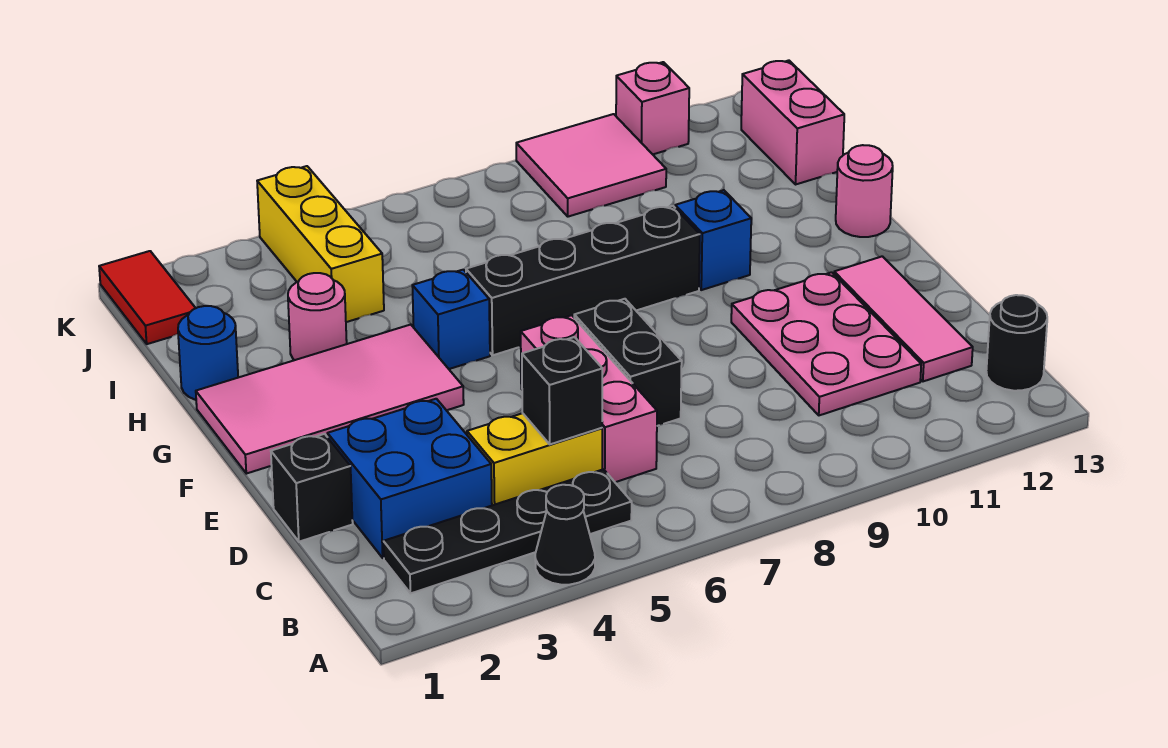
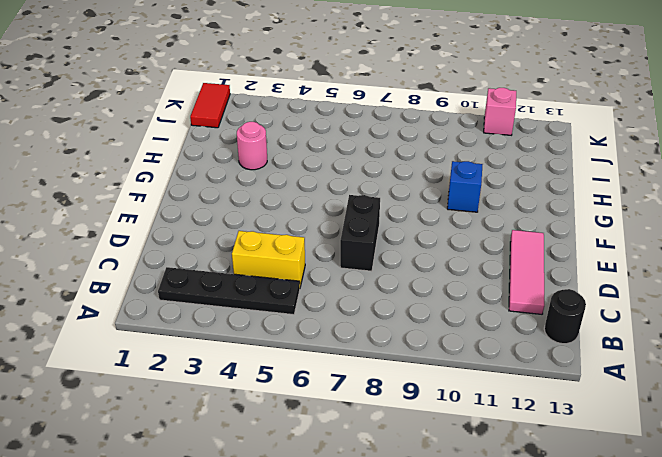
none -> black 1x1 cone [535,485,595,585]
none -> blue 2x2 brick [327,399,492,558]
none -> pink 1x3 brick [521,315,657,482]

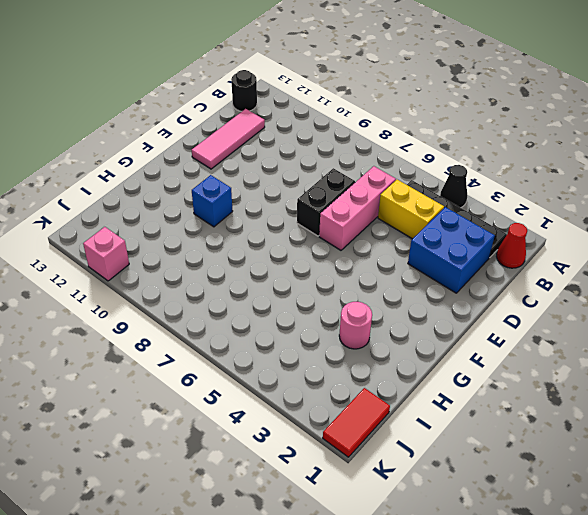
red 1x1 cone [496,223,527,268] -> none
none -> pink 2x3 plate [731,272,921,415]
none -> black 1x1 brick [271,434,353,542]
none -> pink 2x4 tile [196,325,464,474]

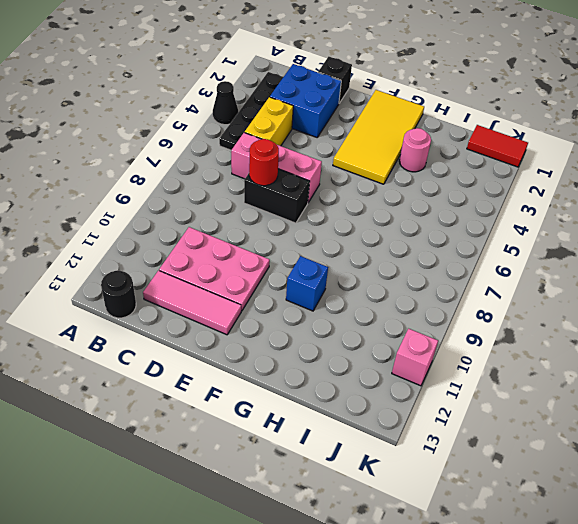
red 1x1 round brick [249,139,279,186] -> none
yellow 2x4 tile [333,90,424,184] -> pink 2x4 tile [196,325,464,474]
none -> blue 1x1 brick [412,270,490,369]
none -> black 1x4 brick [466,206,700,355]
none -> pink 1x1 round brick [836,145,893,237]

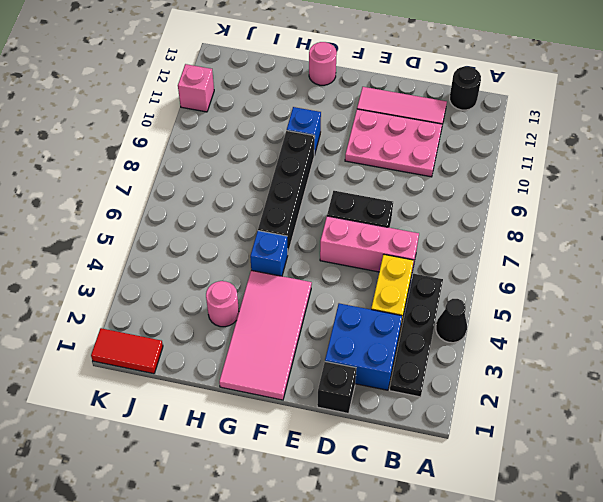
none -> blue 1x1 round brick [178,306,238,400]
none -> yellow 1x3 brick [257,166,384,322]
none -> pink 1x2 brick [741,60,844,184]

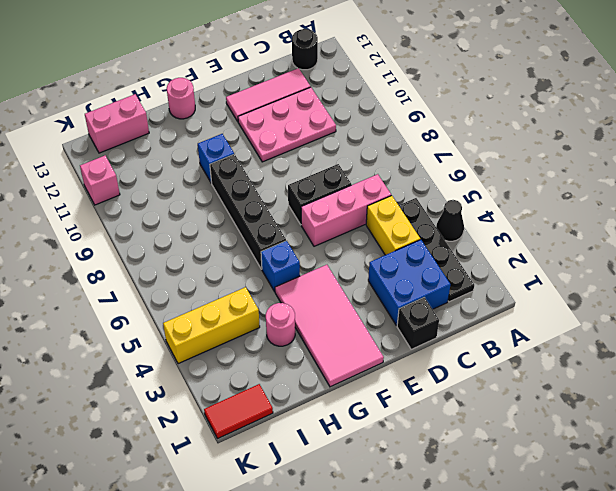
none -> blue 1x1 round brick [178,306,238,400]
none -> pink 2x2 tile [516,114,666,217]
none -> black 1x1 brick [522,337,602,444]

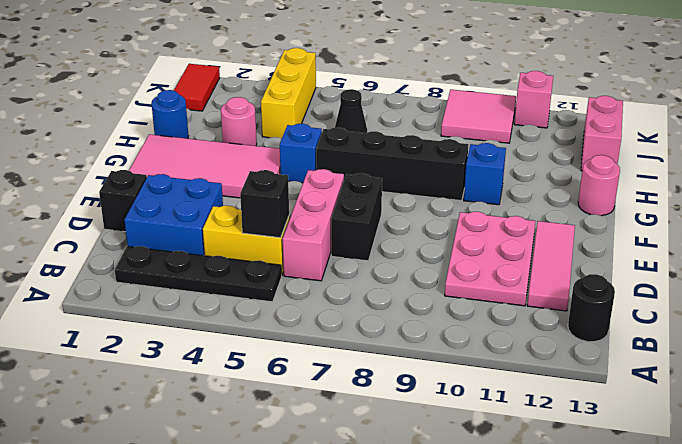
black 1x1 cone [335,89,367,133] -> black 1x1 cone moved to [535,485,595,585]

